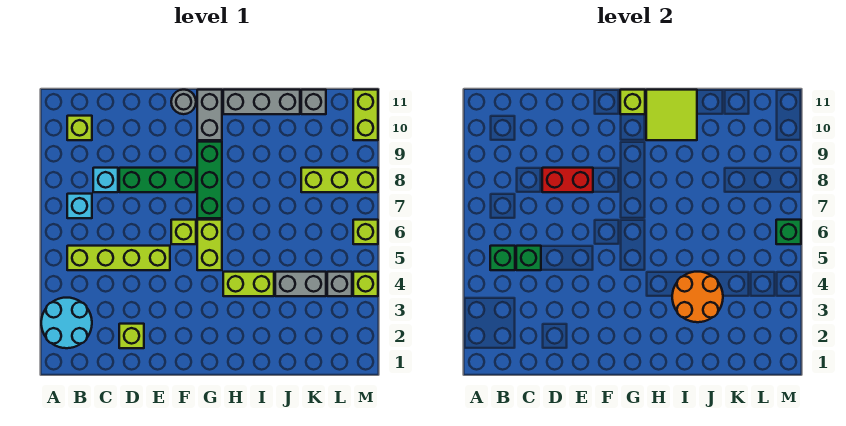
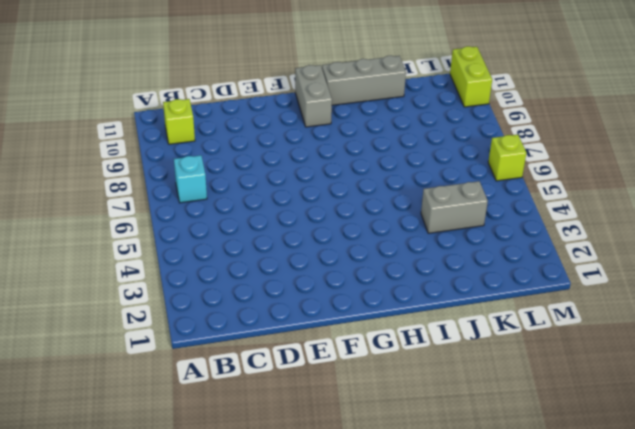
none -> cyan 2x2 round brick [41,298,92,348]
none -> lime 1x4 brick [67,246,170,270]
none -> cyan 1x1 brick [93,168,118,192]

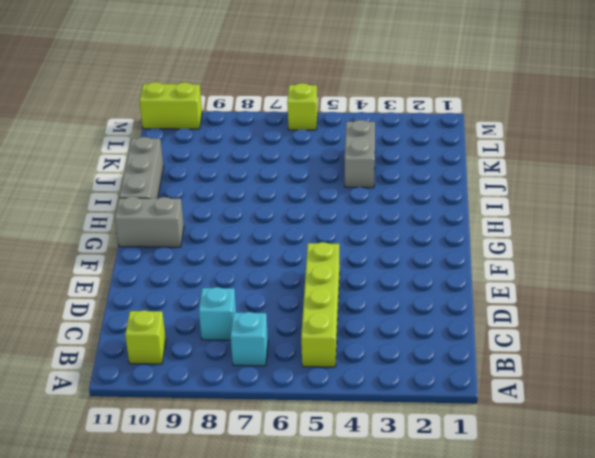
none -> cyan 2x2 round brick [41,298,92,348]
none -> lime 1x1 brick [119,324,144,348]
none -> green 1x3 brick [119,168,196,192]

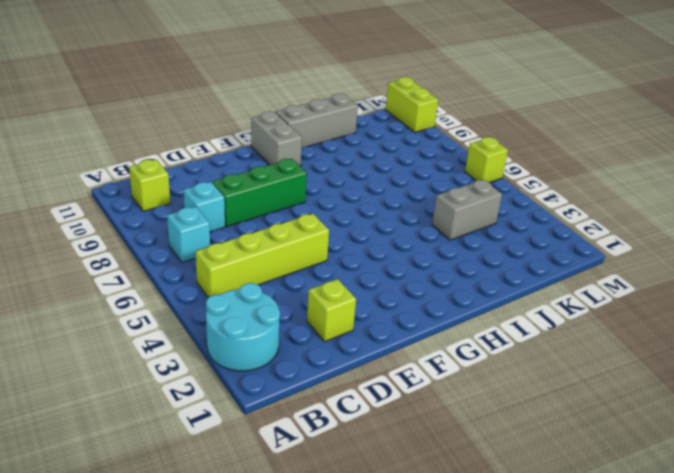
none -> lime 1x1 brick [171,220,196,244]
none -> grey 1x1 round brick [171,90,196,114]
none -> lime 1x2 brick [197,220,222,270]

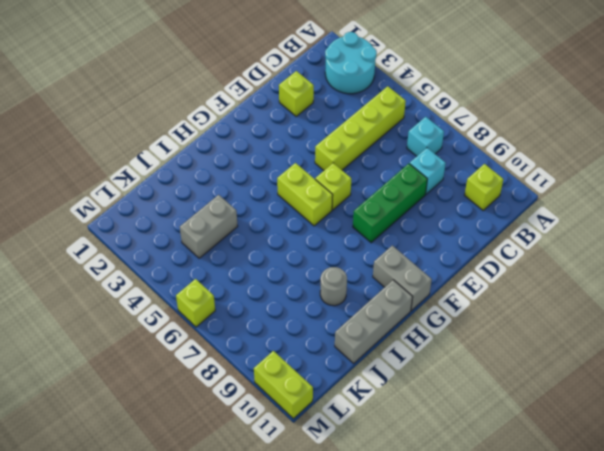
grey 1x1 round brick [320,267,347,306] -> grey 1x1 round brick moved to [171,90,196,114]
none -> green 1x3 brick [197,142,222,218]
none -> lime 1x2 brick [223,272,274,296]
none -> lime 1x3 brick [301,168,378,192]

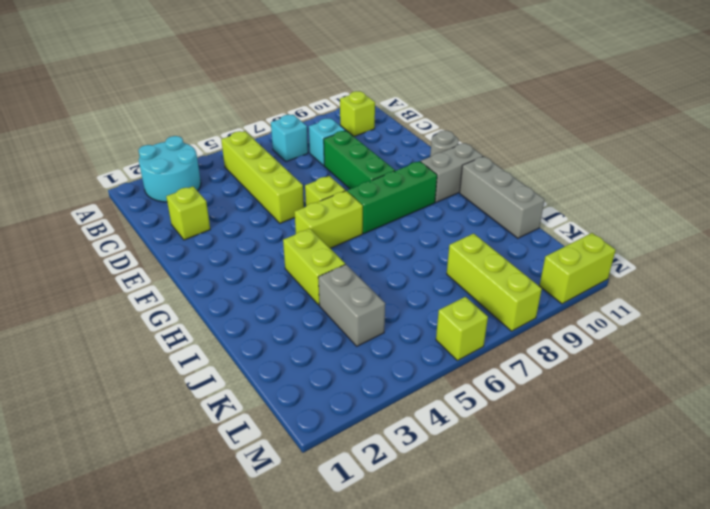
none -> grey 1x1 brick [301,90,326,114]
none -> grey 1x1 brick [327,272,352,296]
none -> lime 1x1 brick [353,272,378,296]

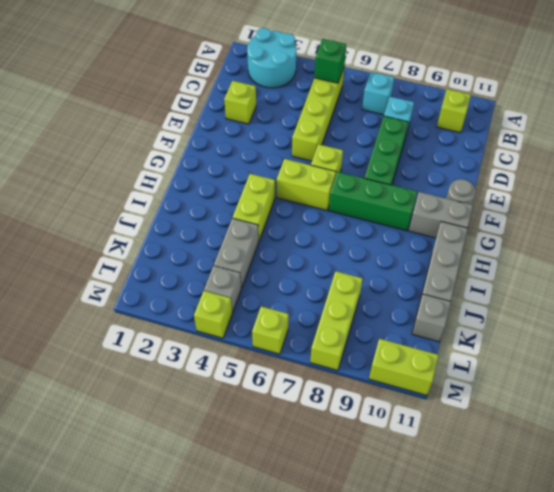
none -> green 1x1 brick [516,246,541,270]
none -> red 1x2 brick [542,168,593,192]
none -> lime 1x1 brick [620,90,645,114]

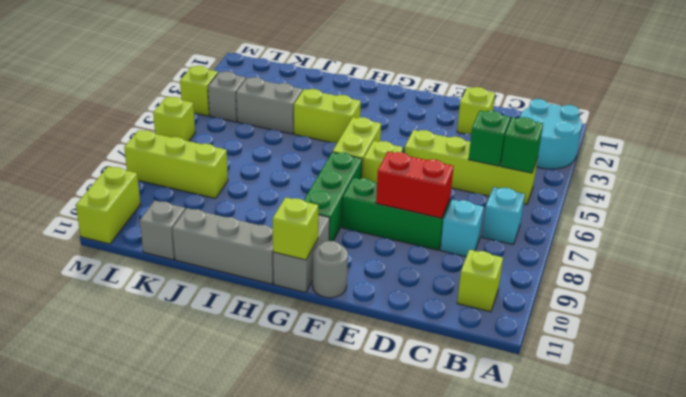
none -> lime 2x2 tile [646,90,697,140]
none -> orange 2x2 round brick [672,272,723,322]
none -> green 1x1 brick [776,220,801,244]

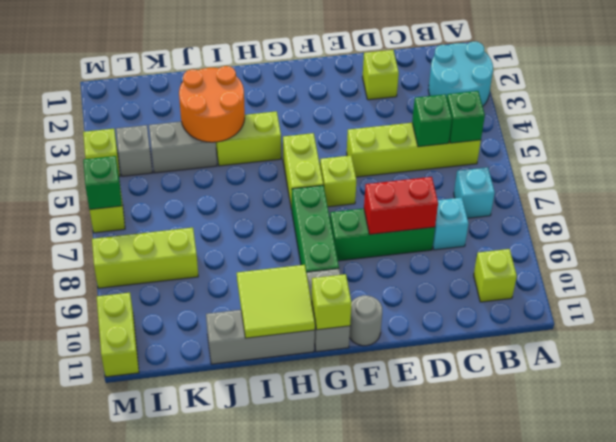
none -> grey 1x1 brick [301,90,326,114]

